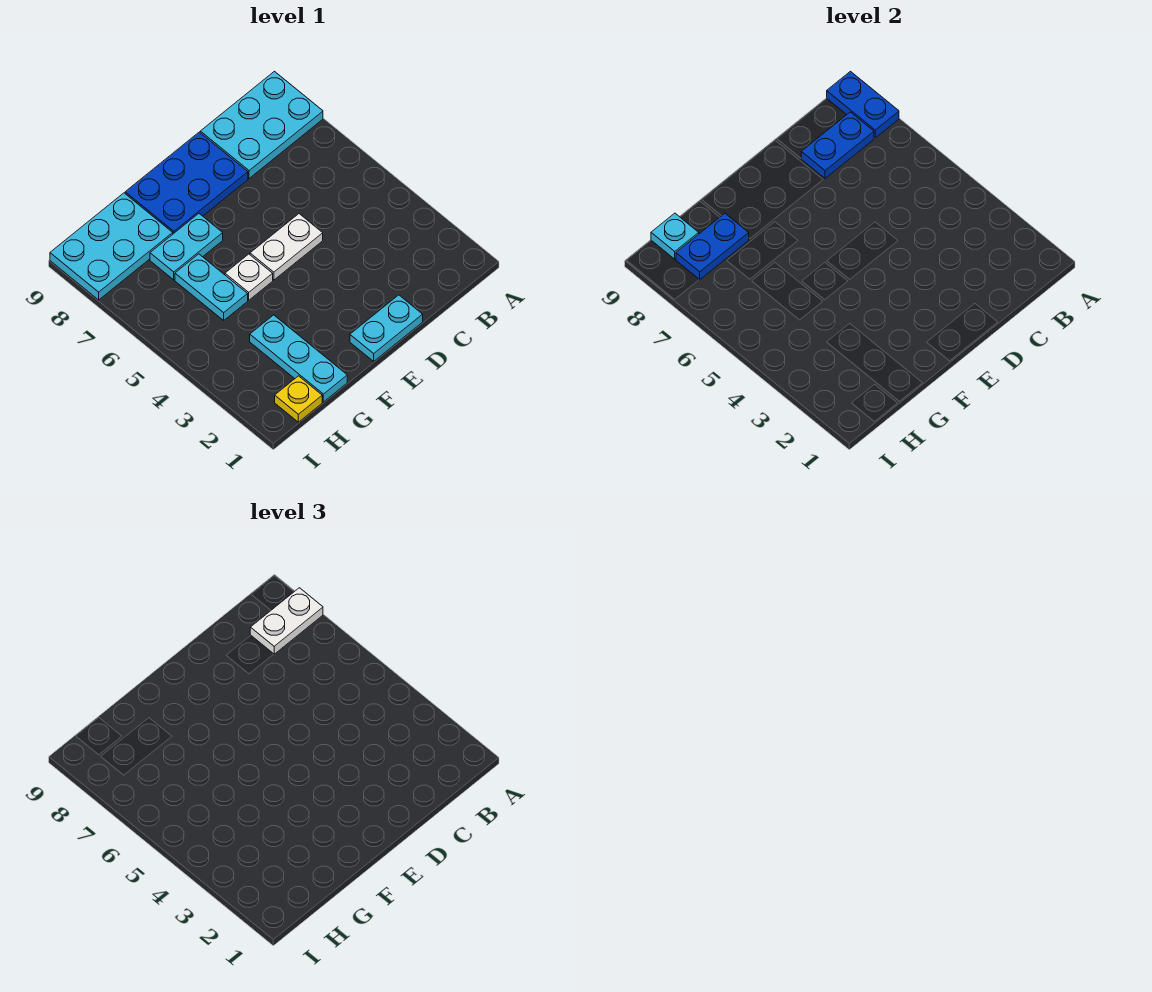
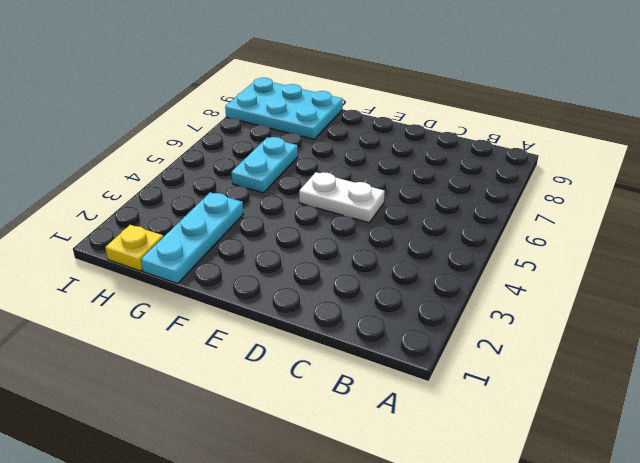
none -> cyan 2x3 plate [200,71,323,178]
none -> cyan 1x2 plate [350,295,423,361]
none -> blue 2x3 plate [125,132,248,234]

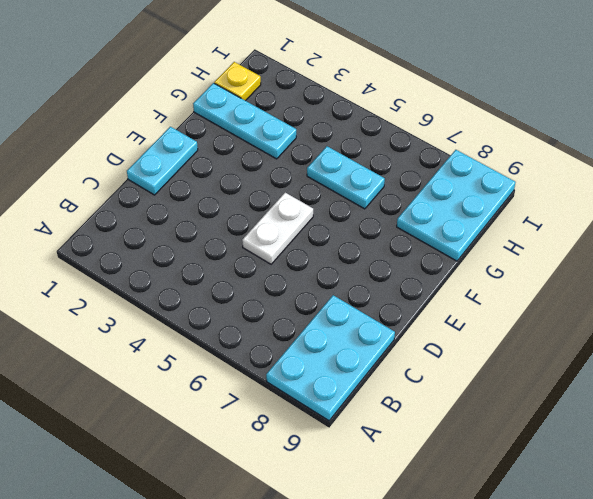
none -> blue 2x3 plate [125,132,248,234]
none -> white 1x1 plate [225,254,273,300]
none -> cyan 1x2 plate [150,214,223,280]

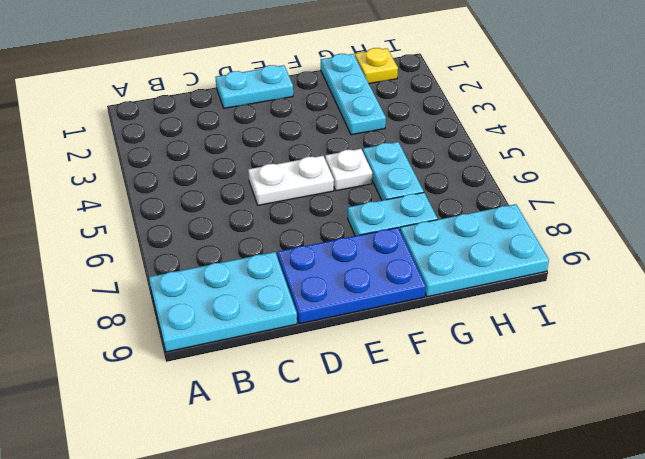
none -> blue 1x2 plate [827,71,899,138]
none -> blue 1x2 plate [801,112,874,178]
none -> blue 1x2 plate [676,213,749,280]

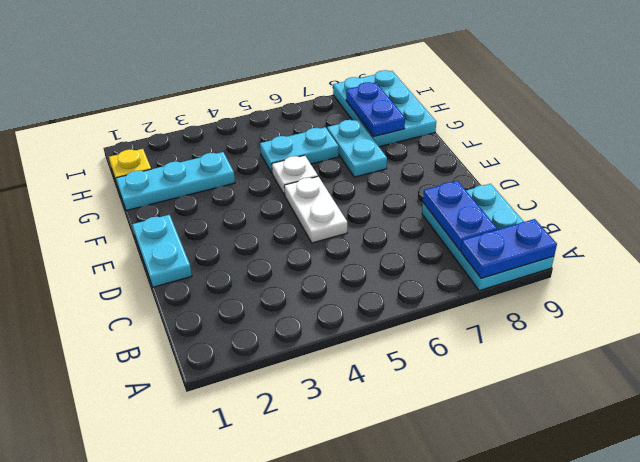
none -> blue 2x3 plate [125,132,248,234]
none -> cyan 1x1 plate [651,213,699,259]
none -> white 1x2 plate [250,588,323,654]

